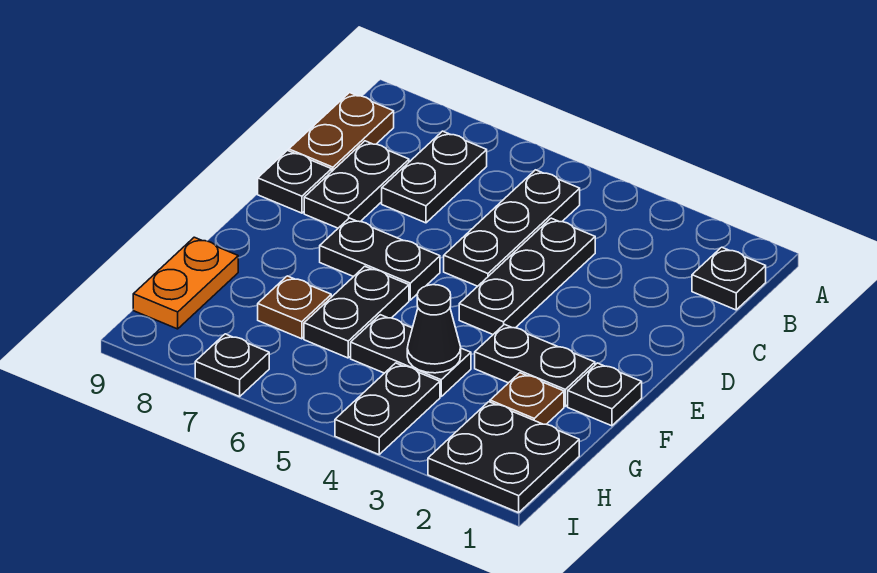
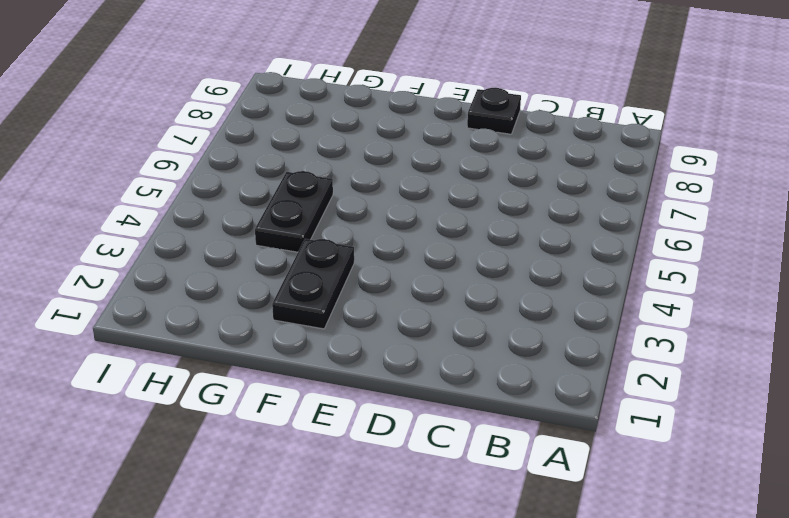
none -> black 1x1 plate [692,247,766,310]
none -> black 1x3 plate [444,170,580,286]
none -> black 1x2 plate [382,131,487,223]

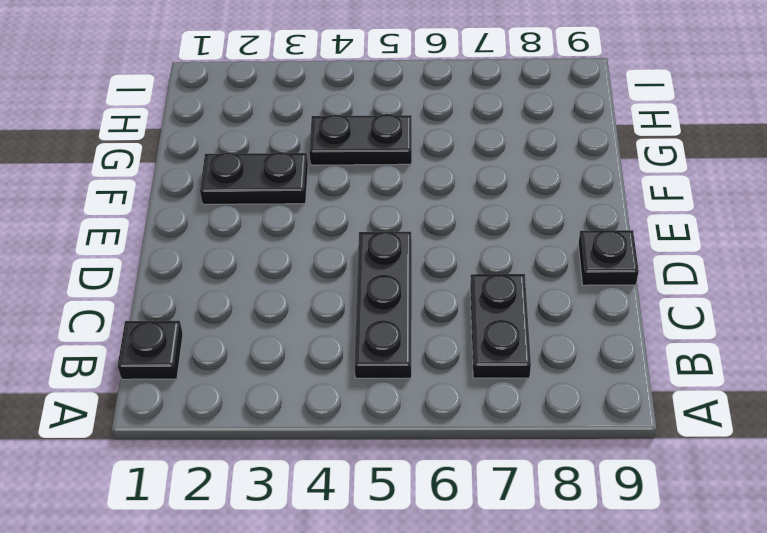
none -> brown 1x2 plate [289,93,394,171]
none -> black 1x3 plate [459,218,595,334]
none -> black 1x2 plate [304,141,409,228]

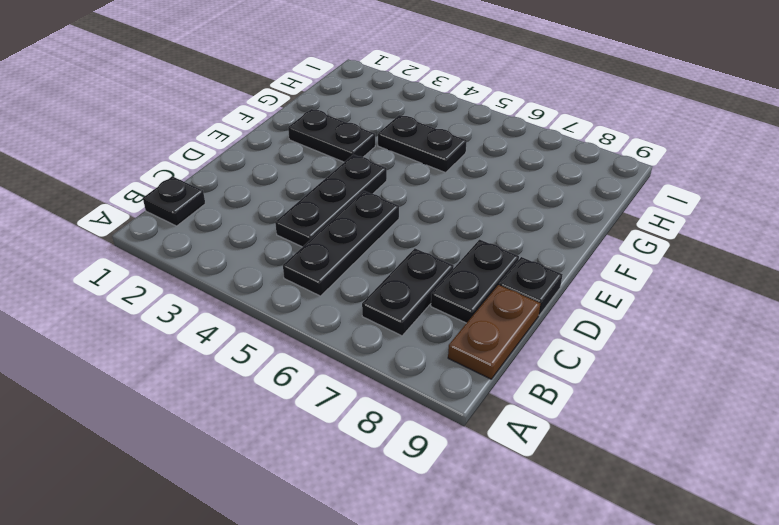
none -> black 1x2 plate [320,218,440,300]
none -> black 1x1 plate [568,363,642,426]
none -> black 1x2 plate [304,266,409,358]

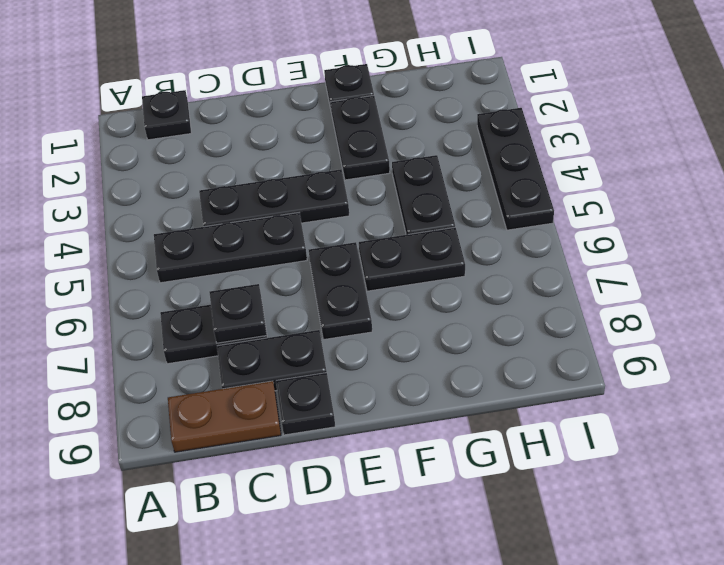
black 1x1 plate [209,284,267,343] -> black 1x1 plate moved to [195,334,269,397]
black 1x3 plate [477,108,554,230] -> black 1x2 plate [335,363,440,454]
none -> brown 1x1 plate [490,373,564,424]
none -> brown 1x1 plate [258,276,331,339]
none -> orange 1x2 plate [133,237,238,329]

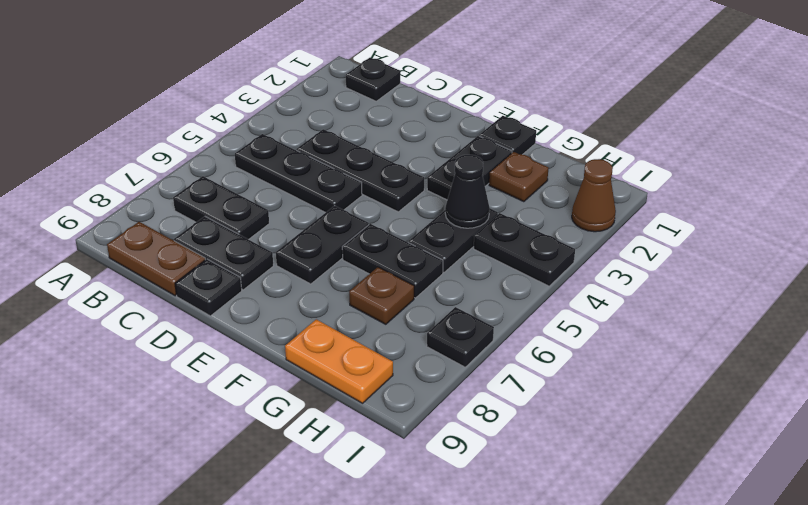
brown 1x1 cone [572,159,616,232] -> black 2x2 plate [428,402,579,513]

